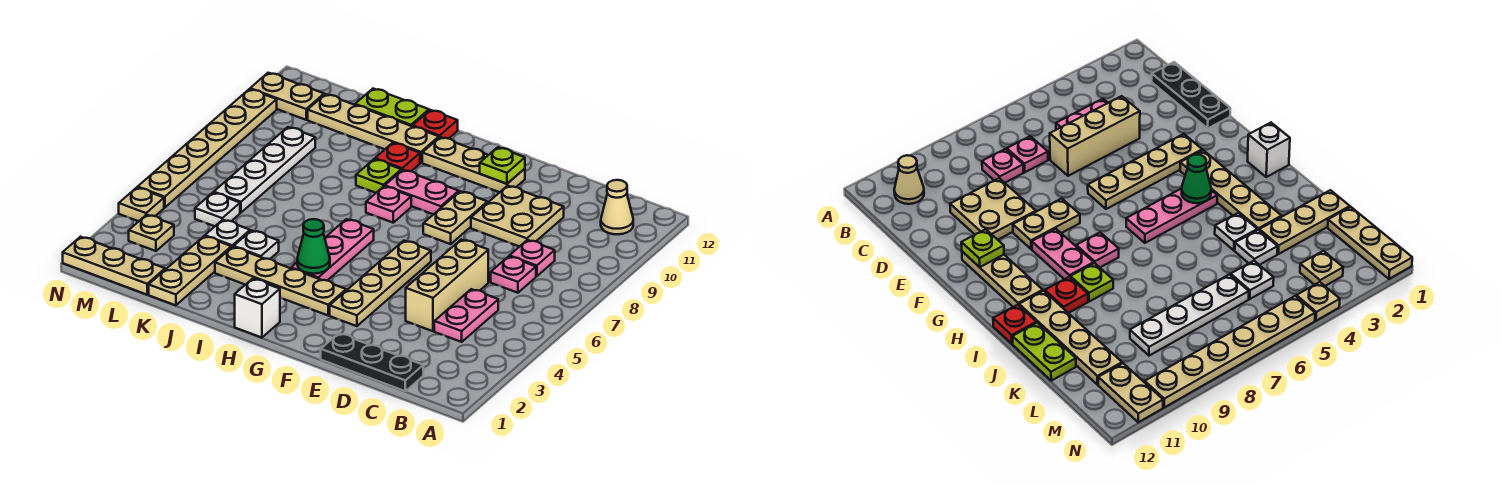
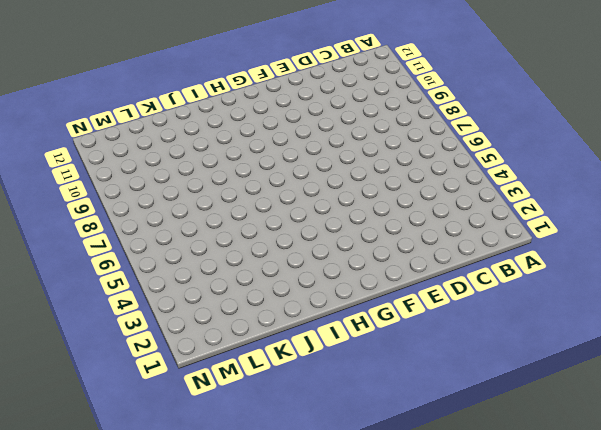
none -> tan 1x1 cone [601,180,633,234]
none -> black 1x3 plate [321,333,423,391]
none -> pink 1x2 plate [434,289,498,342]
none -> pink 1x1 plate [491,256,536,293]

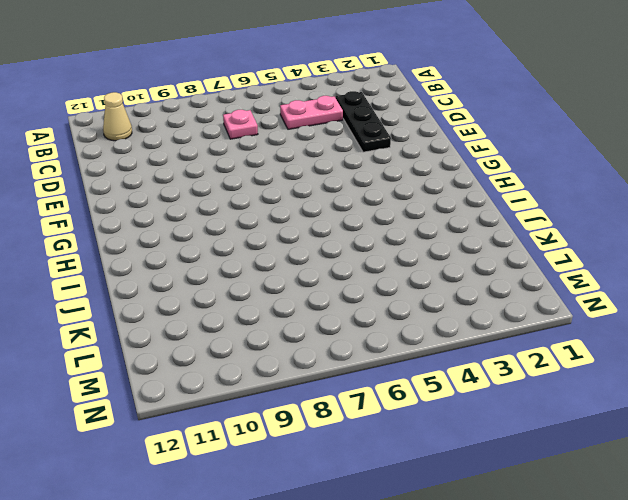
black 1x3 plate [336,91,391,152] -> black 1x3 plate moved to [321,333,423,391]
none -> pink 1x1 plate [510,240,555,276]
none -> tan 1x3 brick [406,240,488,331]
none -> tan 2x2 plate [471,186,564,247]
none -> tan 1x4 plate [330,241,431,326]

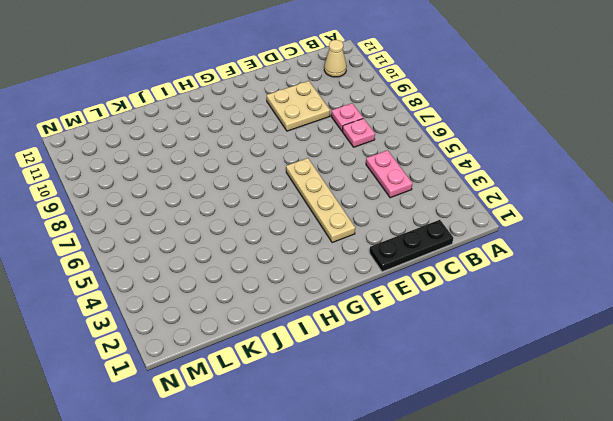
none -> tan 1x3 brick [406,240,488,331]
none -> tan 1x2 plate [423,191,487,244]
none -> tan 1x3 plate [422,137,525,192]
none -> tan 1x4 plate [215,247,346,315]

